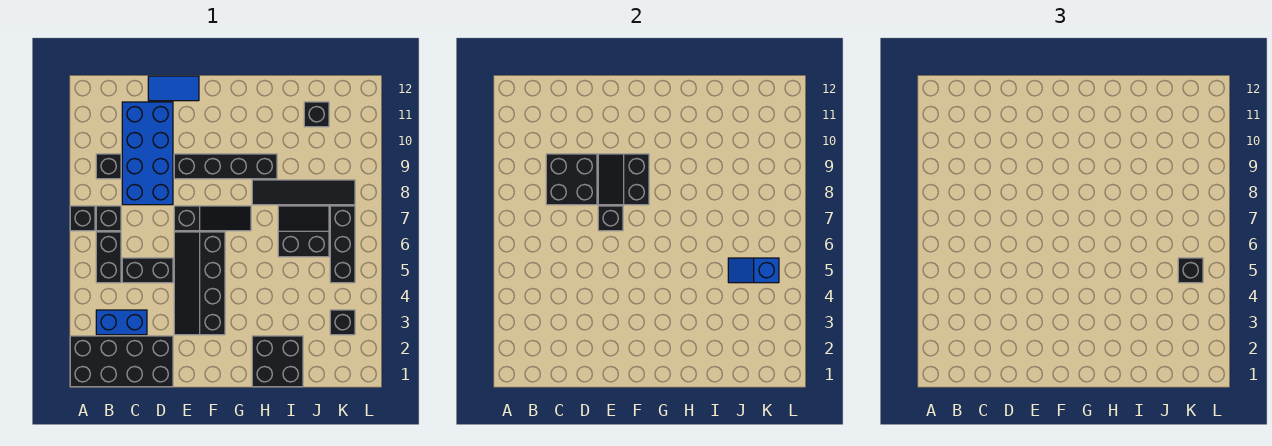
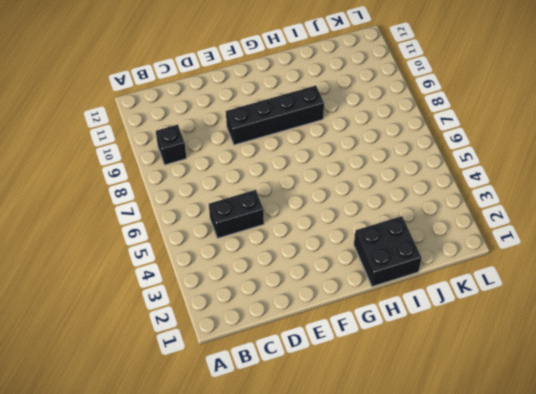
none -> black 2x4 brick [70,336,173,387]
none -> black 1x1 brick [70,206,95,231]
none -> blue 1x2 brick [96,310,147,335]

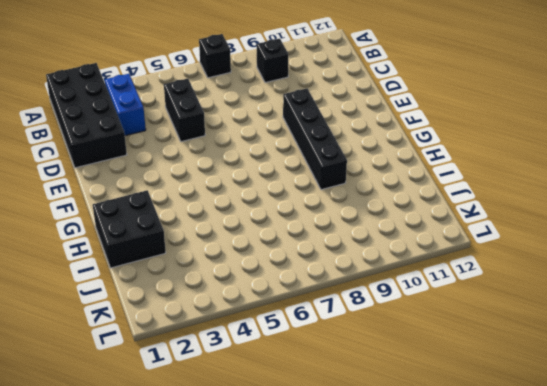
none -> black 1x2 brick [96,232,121,283]
none -> black 1x1 brick [96,206,121,231]
none -> blue 2x4 brick [122,102,173,205]

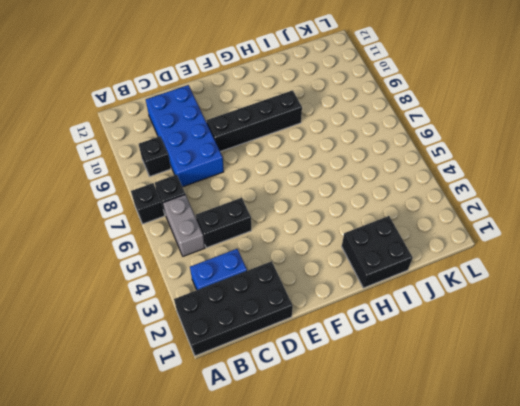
grey 1x2 brick [163,195,205,256] -> black 1x2 brick [96,232,121,283]
none -> blue 1x2 tile [148,76,199,101]
none -> black 2x4 slope [174,232,225,335]
none -> black 1x3 slope [174,206,251,231]

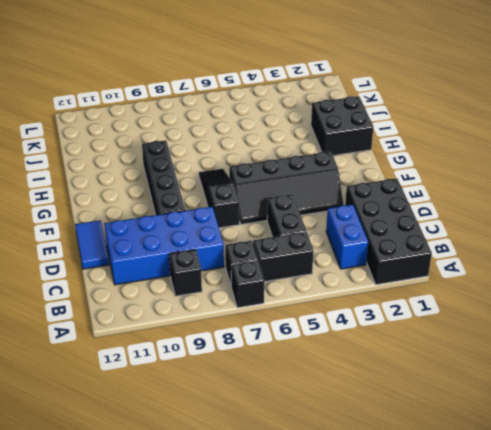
none -> black 1x4 tile [252,180,355,205]
none -> black 2x2 slope [278,206,329,257]
none -> black 1x1 brick [304,102,329,127]

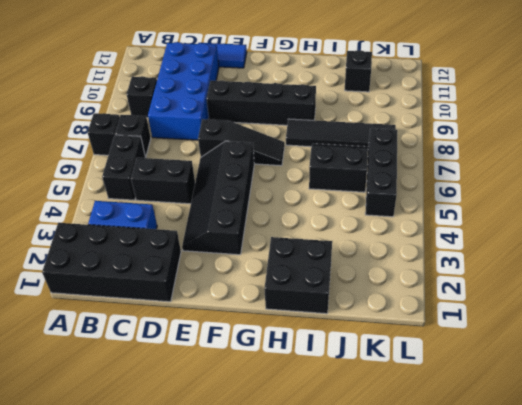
none -> black 1x1 brick [330,310,355,335]
none -> black 2x2 brick [546,154,597,205]
none -> black 1x1 brick [598,206,623,231]

